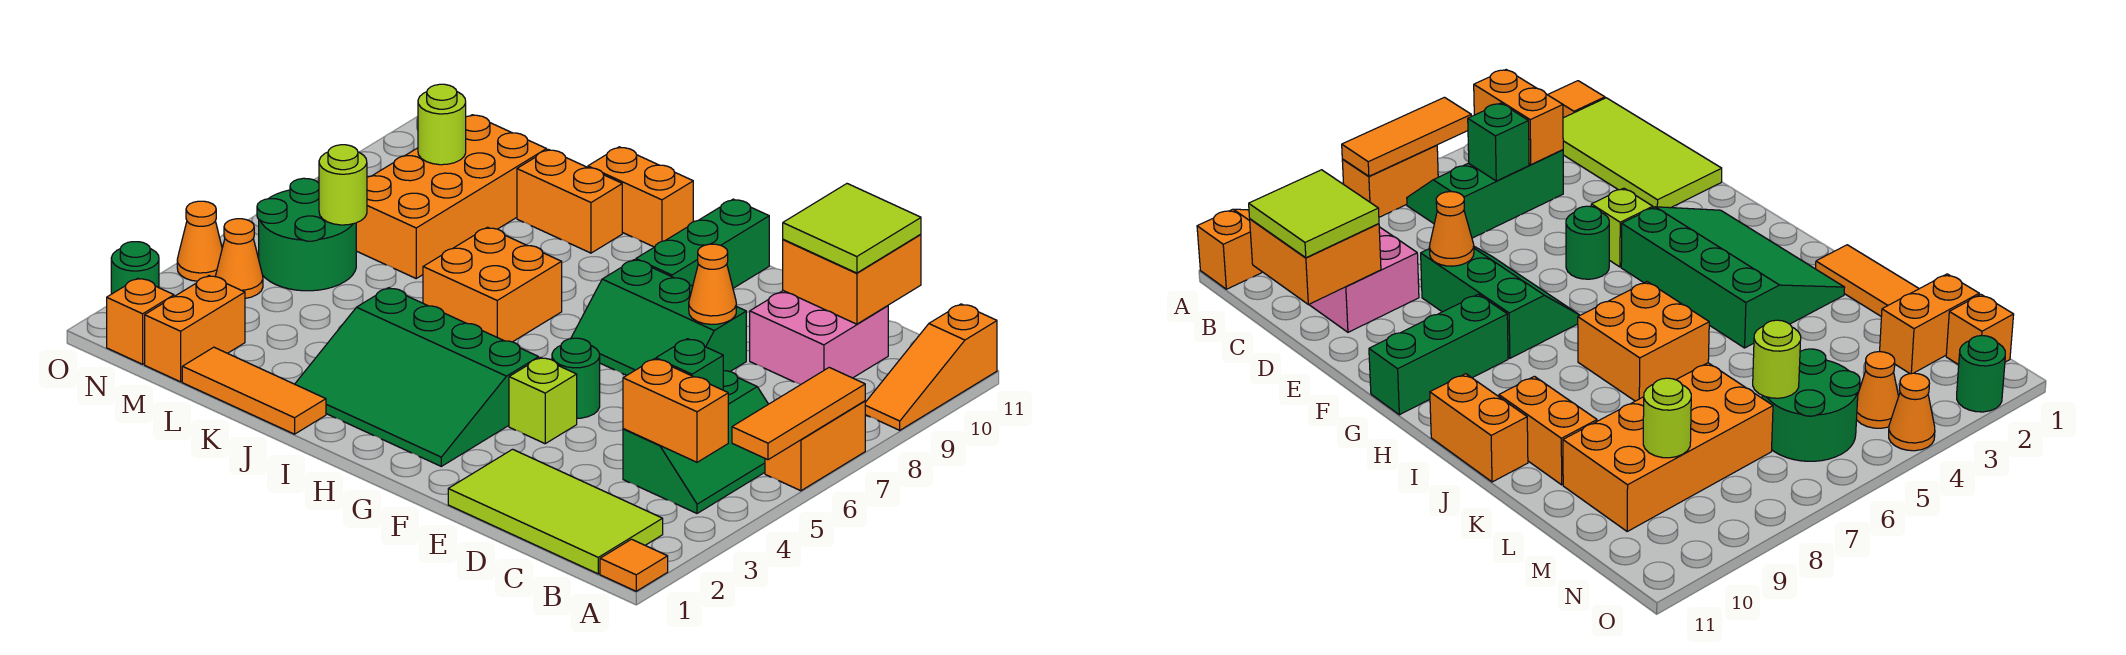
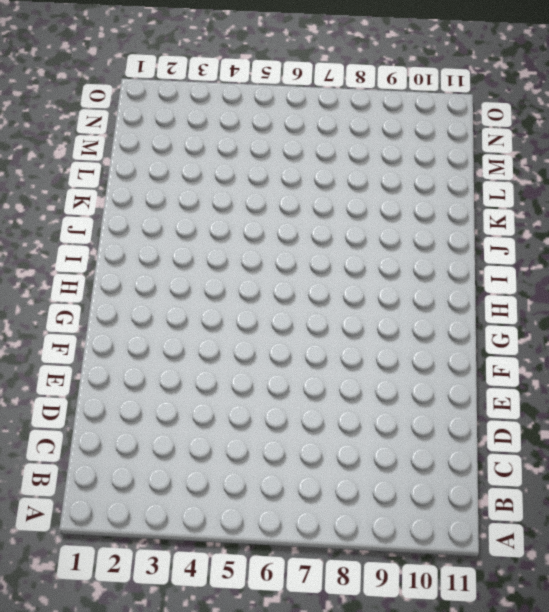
none -> orange 1x1 tile [600,539,668,591]
none -> orange 1x2 brick [765,401,865,491]
none -> orange 1x3 slope [865,304,997,430]
none -> lime 2x4 tile [448,449,663,574]

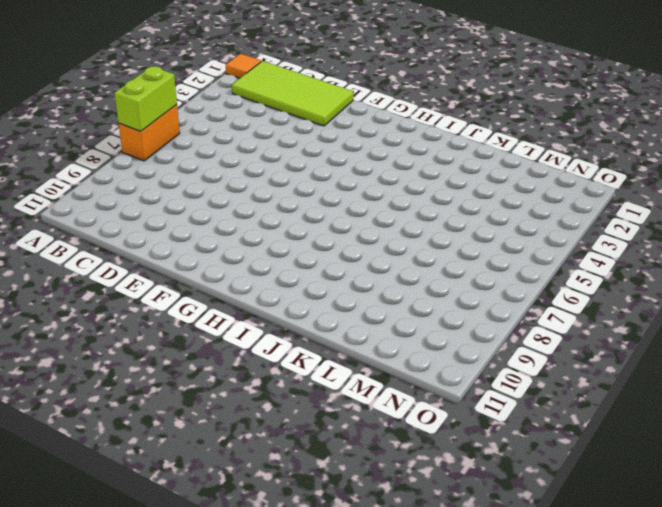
lime 1x2 brick [115,66,177,131] -> orange 1x3 tile [732,367,865,460]
none -> orange 1x3 slope [865,304,997,430]
none -> green 2x3 slope [623,371,768,513]
none -> pink 2x2 brick [750,291,888,385]
none -> green 2x3 slope [571,260,746,375]

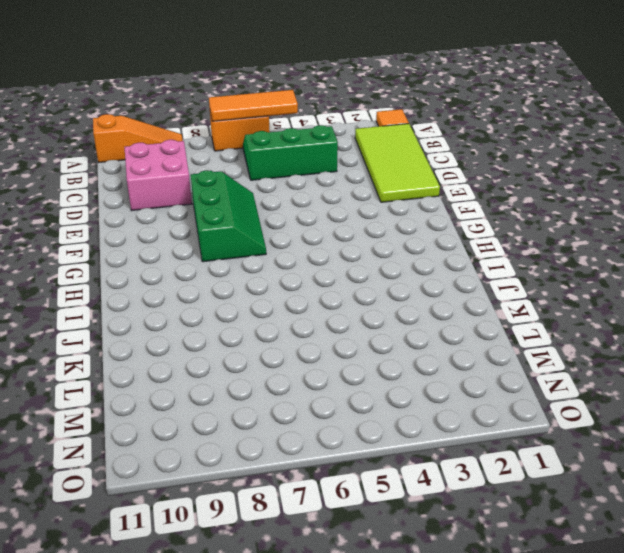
none -> lime 1x1 brick [509,358,577,444]
none -> green 1x1 round brick [552,338,600,418]
none -> green 3x4 slope [295,288,539,466]
none -> green 1x3 brick [636,199,769,288]

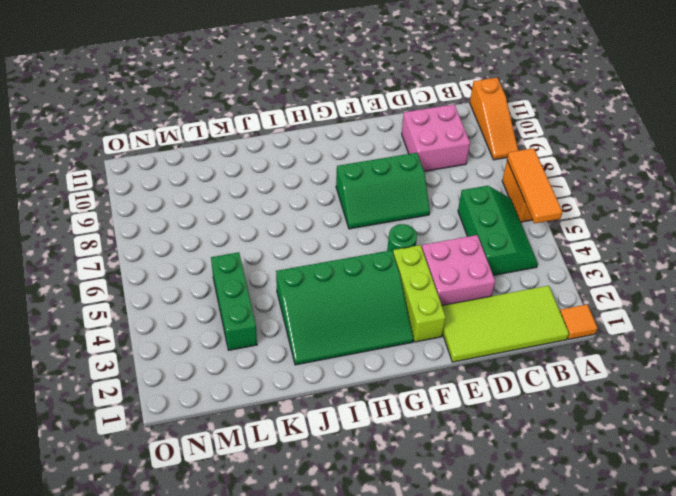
pink 2x2 brick [422,235,495,305] -> none
lime 1x3 brick [393,245,446,342] -> lime 1x1 brick [509,358,577,444]
green 1x3 brick [211,252,257,350] -> green 1x3 brick moved to [636,199,769,288]
none -> orange 2x2 brick [423,227,562,342]
none -> orange 1x2 brick [588,147,693,247]
none -> orange 1x3 tile [182,347,326,434]
none -> orange 1x2 brick [517,150,622,253]

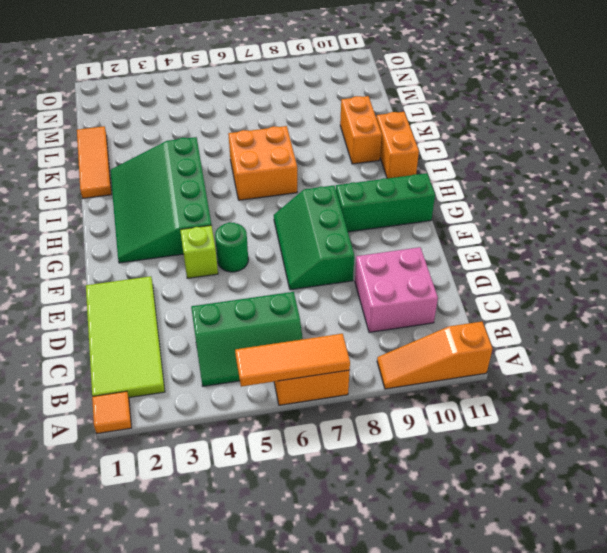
none -> orange 2x4 brick [356,115,547,278]
none -> orange 1x2 brick [145,276,245,382]
none -> green 2x2 round brick [257,178,356,291]
none -> orange 1x1 brick [107,278,174,364]

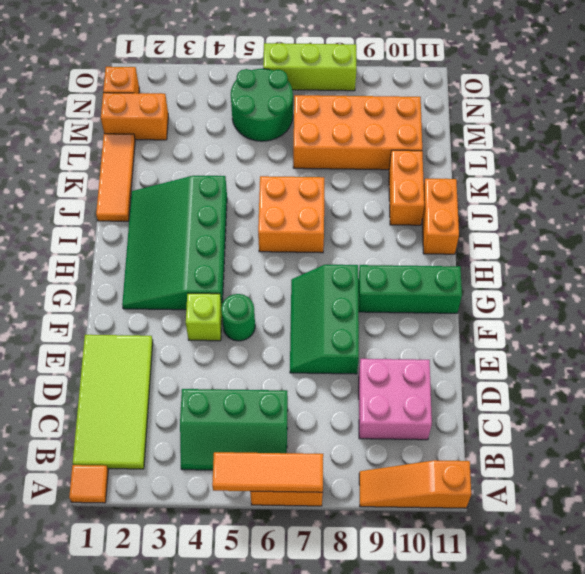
lime 1x3 brick [263,43,357,91] -> none
none -> orange 1x1 cone [215,219,263,298]
none -> green 1x1 round brick [111,242,159,294]
none -> orange 1x1 cone [177,201,222,281]
none -> orange 1x2 brick [623,359,728,462]

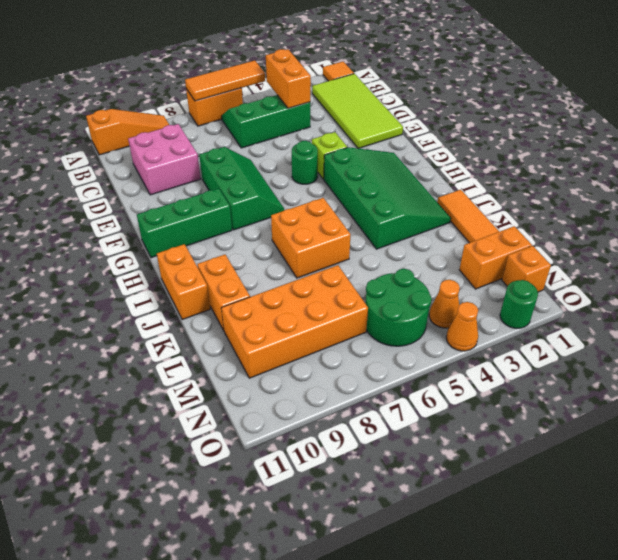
none -> green 1x1 brick [656,339,723,390]
none -> orange 2x2 brick [783,234,921,324]
none -> orange 1x1 cone [689,244,736,324]
none -> lime 1x1 round brick [319,145,367,225]

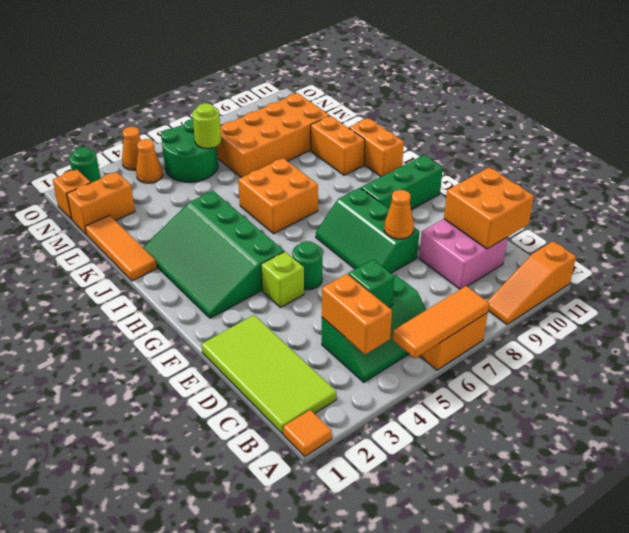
none -> lime 1x1 round brick [418,84,466,165]
none -> lime 2x2 tile [783,184,921,273]

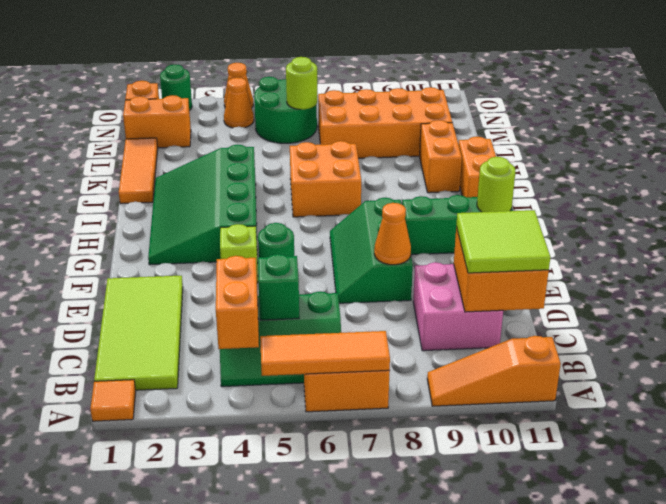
lime 1x1 round brick [477,157,515,212] -> lime 1x1 round brick moved to [418,84,466,165]

